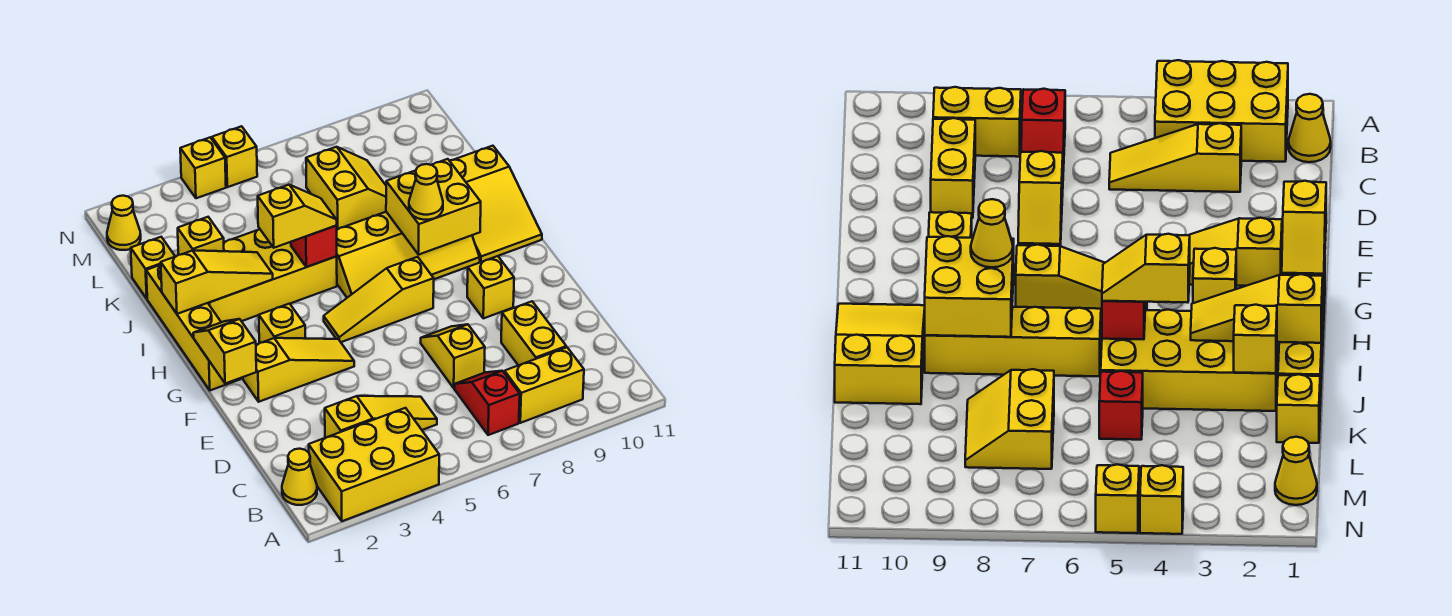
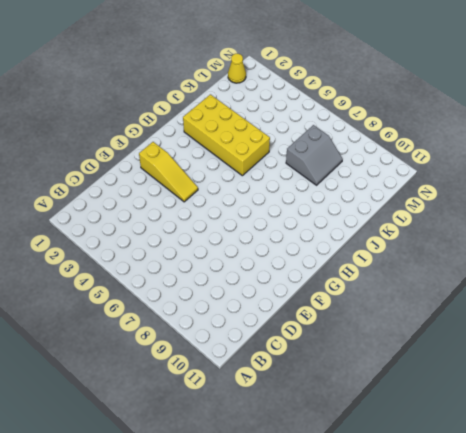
grey 2x2 slope [286,125,343,185] -> yellow 2x2 slope [306,147,386,229]
none -> yellow 2x3 brick [309,408,439,521]
none -> yellow 1x1 cone [282,449,317,505]
none -> red 1x2 slope [454,371,520,435]

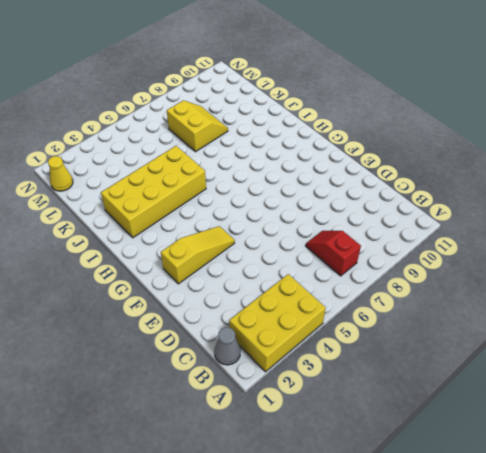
grey 1x1 cone [214,327,240,365] -> yellow 1x1 cone [282,449,317,505]
none -> yellow 1x2 brick [505,347,584,423]
none -> yellow 1x3 slope [325,396,437,438]
none -> yellow 1x2 brick [501,301,566,365]

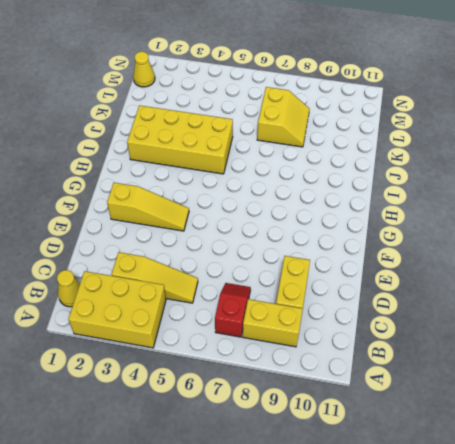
none -> yellow 1x2 slope [421,324,485,388]
none -> yellow 1x1 brick [467,256,514,318]
none -> yellow 1x4 brick [146,265,241,390]

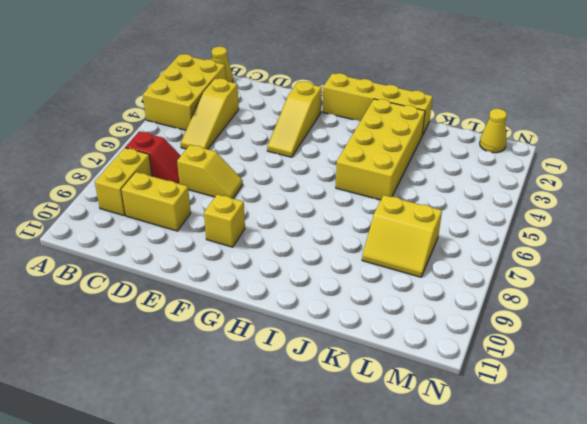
none -> yellow 1x1 brick [259,304,305,343]
none -> yellow 1x3 slope [324,257,434,342]
none -> yellow 2x4 slope [337,212,480,298]

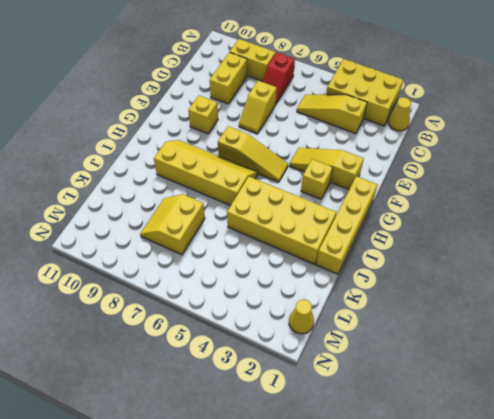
none -> yellow 2x3 slope [450,146,542,262]
none -> yellow 1x1 brick [131,237,175,299]
none -> red 1x1 brick [1099,371,1143,440]

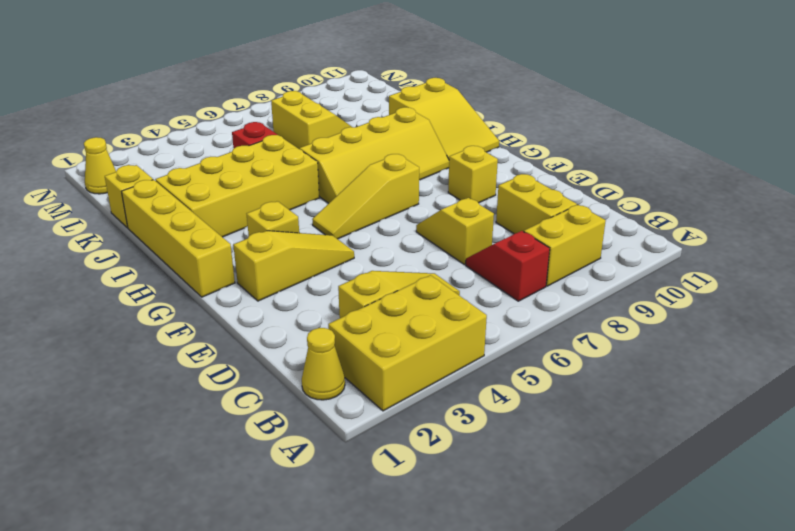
none -> yellow 1x1 brick [180,138,226,198]
none -> yellow 1x1 brick [212,126,257,187]
none -> yellow 1x2 slope [193,319,256,384]

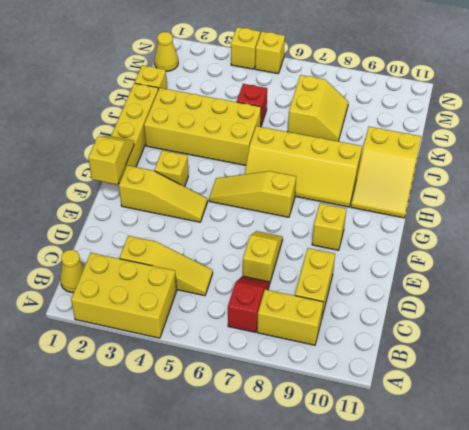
none -> yellow 2x2 brick [386,159,481,255]
none -> yellow 1x3 slope [161,250,273,314]
none -> red 1x1 brick [291,226,337,267]

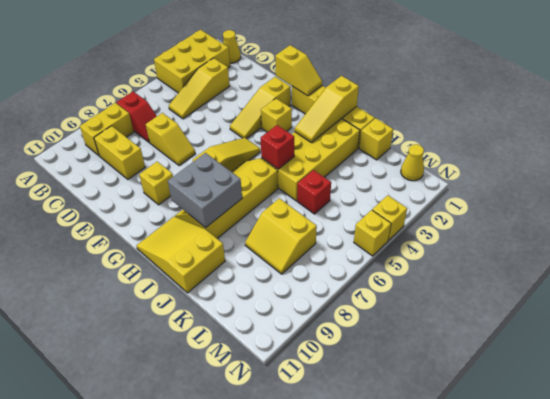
grey 2x2 brick [168,153,242,228] -> yellow 2x2 brick [386,159,481,255]
none -> yellow 1x1 brick [178,217,224,255]
none -> yellow 1x1 cone [409,164,443,220]
none -> yellow 1x2 slope [258,185,337,248]

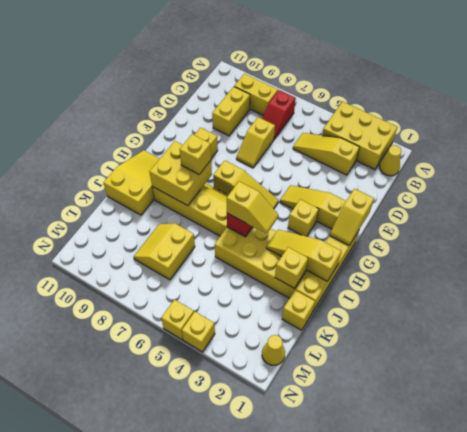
yellow 1x1 brick [180,134,211,174] -> yellow 1x1 cone [409,164,443,220]
yellow 1x2 slope [227,182,278,234] -> yellow 1x2 slope turned to [258,185,337,248]
none -> red 1x1 brick [1099,371,1143,440]

